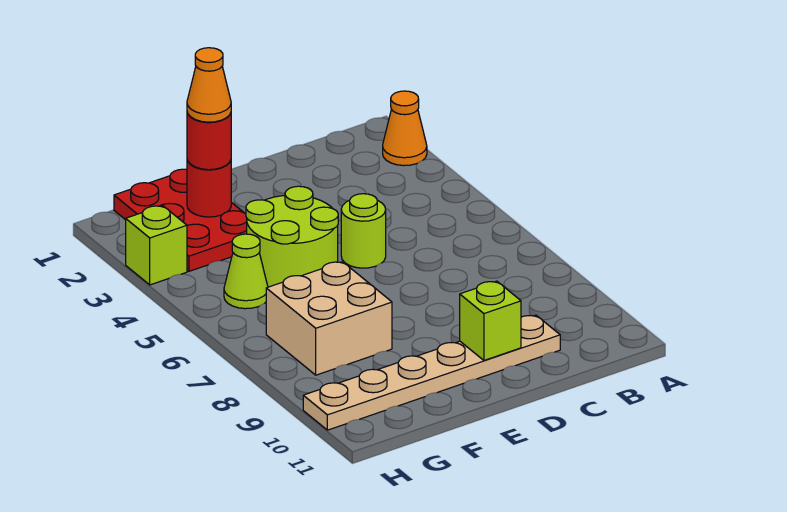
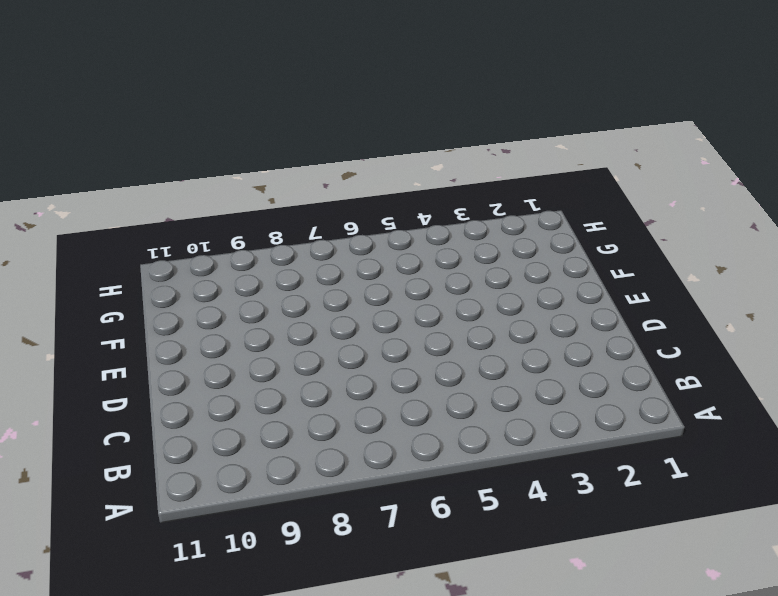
none -> orange 1x1 cone [383,91,427,166]
none -> tan 1x6 plate [303,315,560,430]
none -> lime 1x1 round brick [341,194,386,268]

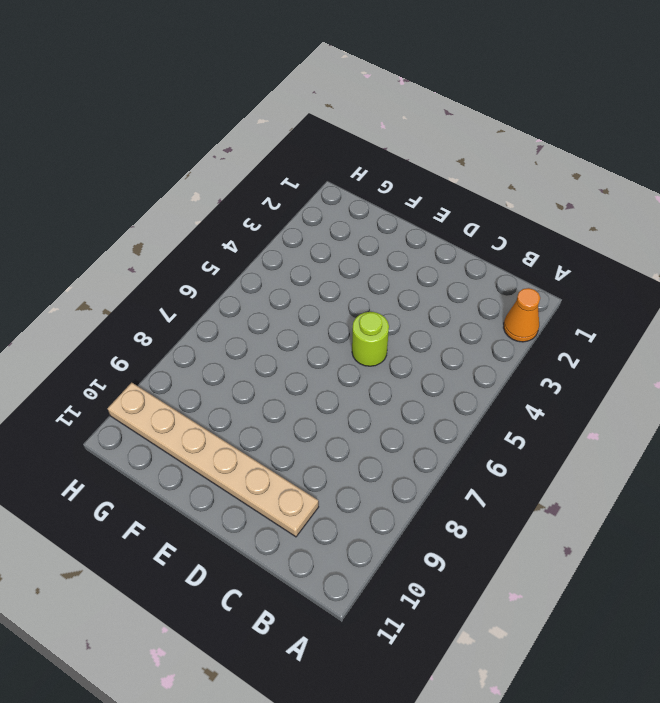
none -> lime 2x2 round brick [246,186,338,287]
none -> red 2x3 plate [114,169,247,271]
none -> tan 2x2 brick [266,262,392,375]

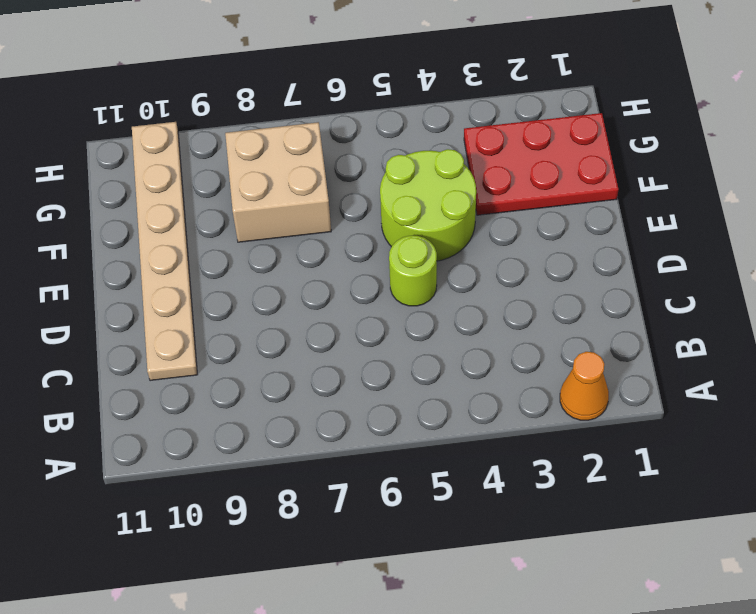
none -> lime 1x1 cone [224,234,268,309]
none -> lime 1x1 brick [126,206,187,285]
none -> lime 1x1 brick [460,281,521,360]

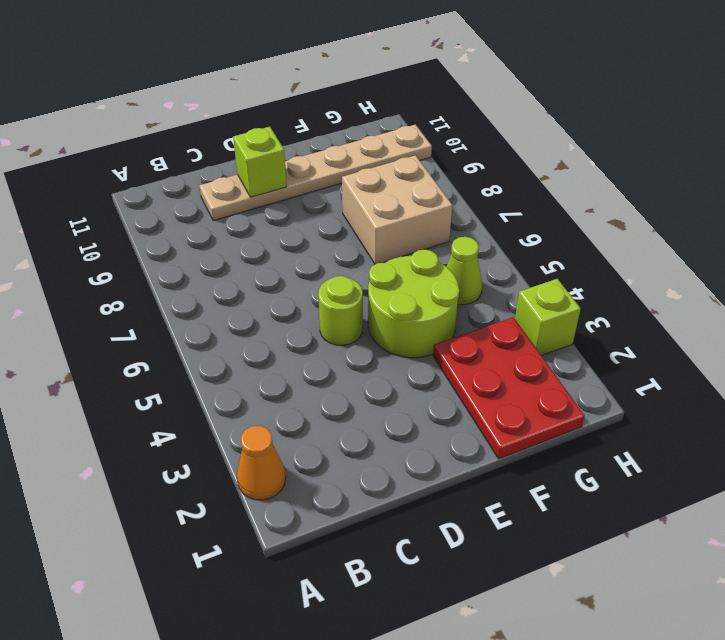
none -> red 1x1 round brick [187,160,231,217]
none -> red 1x1 round brick [187,113,231,170]
none -> orange 1x1 cone [187,48,231,122]

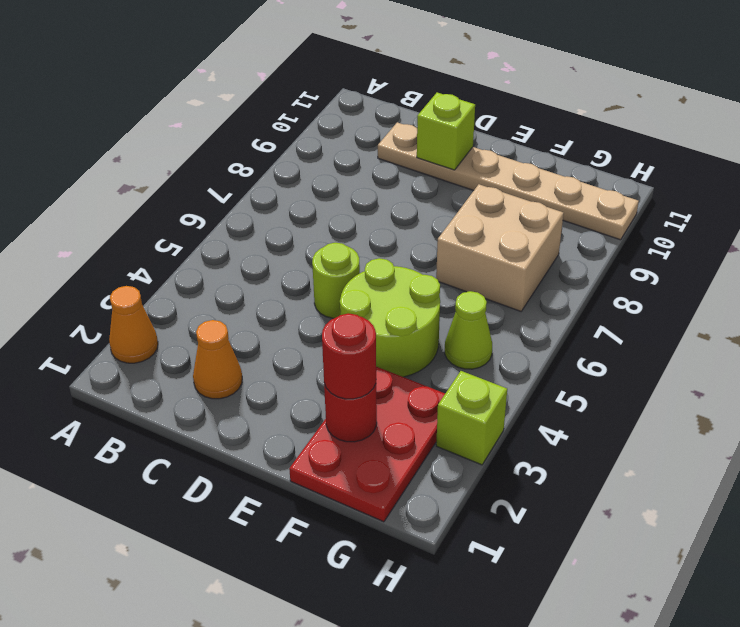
orange 1x1 cone [193,320,242,399] -> orange 1x1 cone moved to [187,48,231,122]

